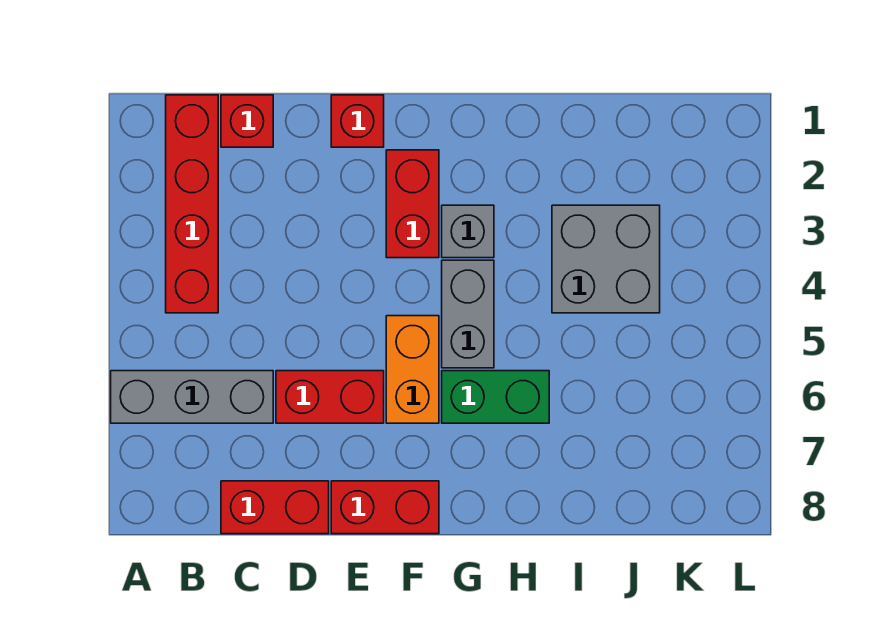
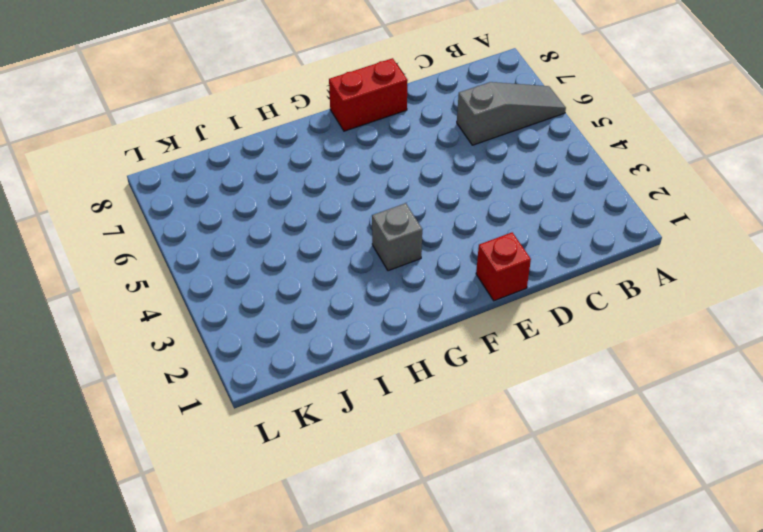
grey 1x3 slope [457,82,566,145] -> grey 1x3 brick [111,371,273,423]
none -> red 1x4 brick [166,95,218,313]
none -> red 1x1 brick [221,95,273,147]
none -> red 1x2 brick [221,481,329,534]

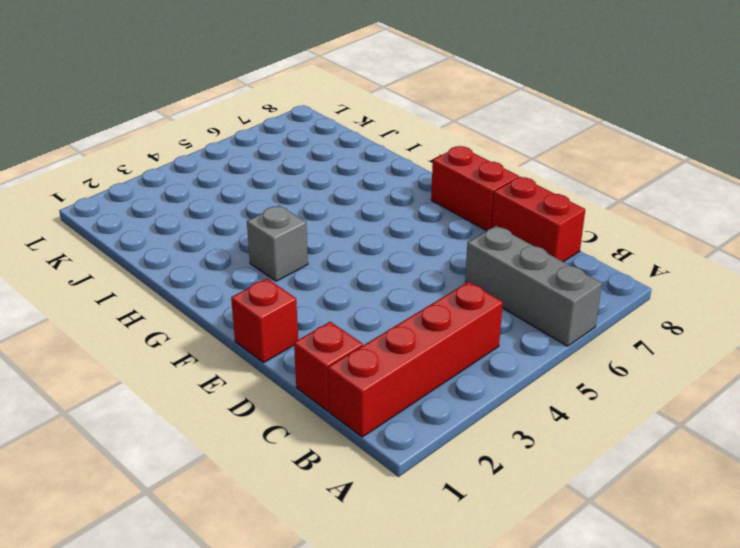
none -> red 1x2 brick [276,371,384,423]
none -> red 1x2 brick [386,150,439,258]
none -> orange 1x2 brick [386,316,439,423]

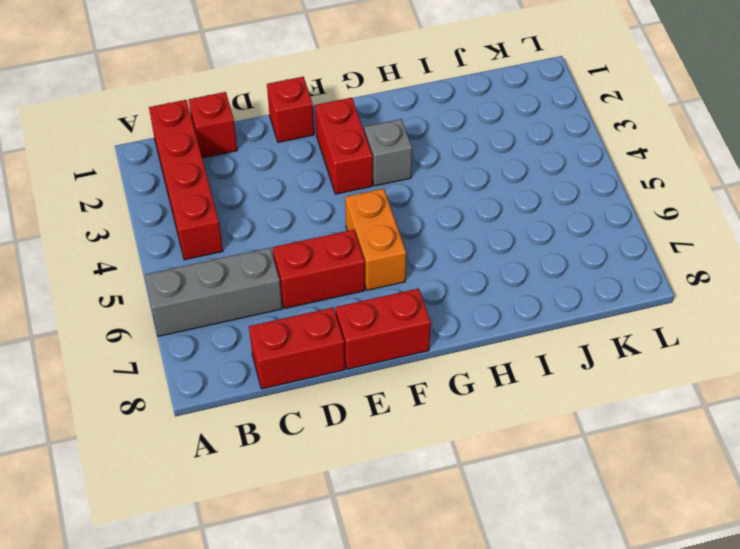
none -> grey 1x2 brick [442,260,494,368]
none -> green 1x2 brick [442,371,549,423]
none -> grey 2x2 brick [552,205,660,313]

